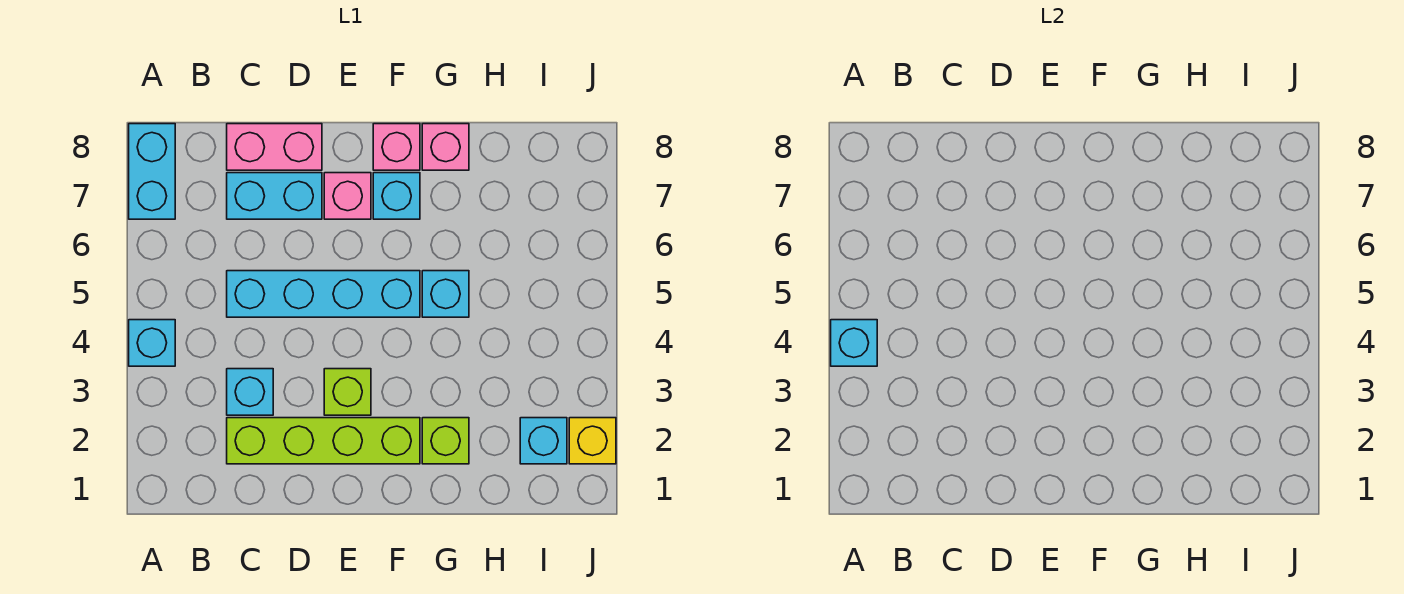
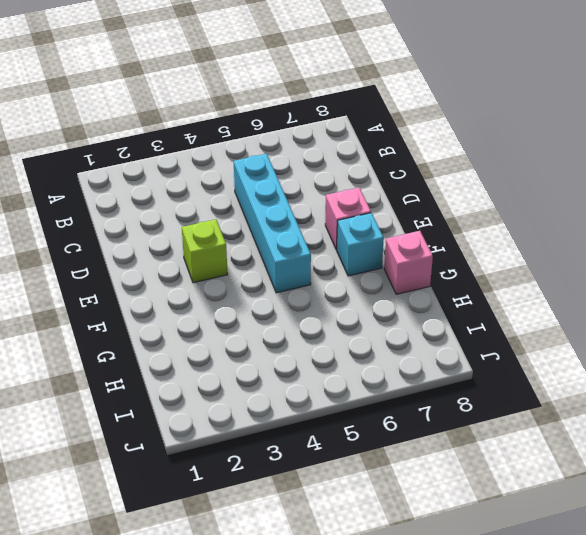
none -> cyan 1x1 brick [129,320,175,366]
none -> cyan 1x2 brick [129,124,175,219]
none -> lime 1x4 brick [227,418,420,464]

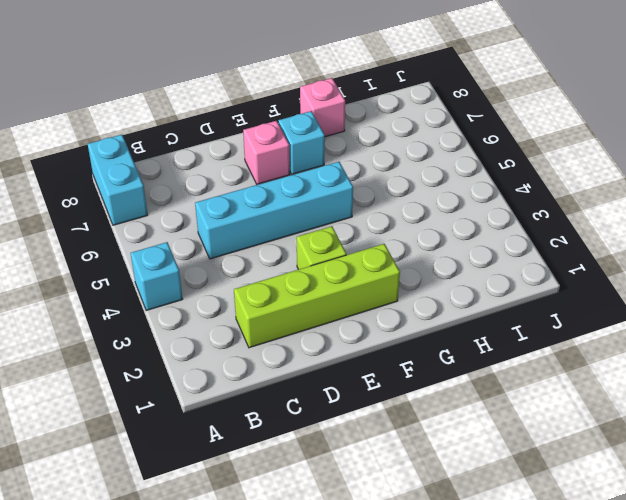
none -> cyan 1x1 brick [227,369,273,415]
none -> cyan 1x2 brick [227,173,322,219]
none -> pink 1x2 brick [227,124,322,170]

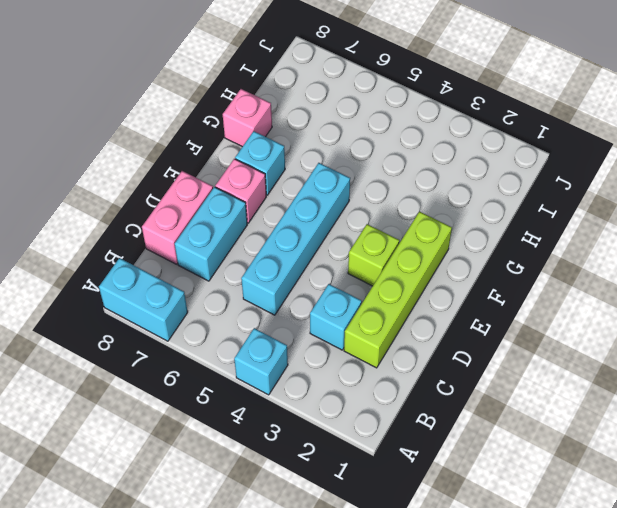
none -> pink 1x1 brick [373,124,420,170]
none -> lime 1x1 brick [422,418,469,464]
none -> cyan 1x1 brick [422,271,469,317]

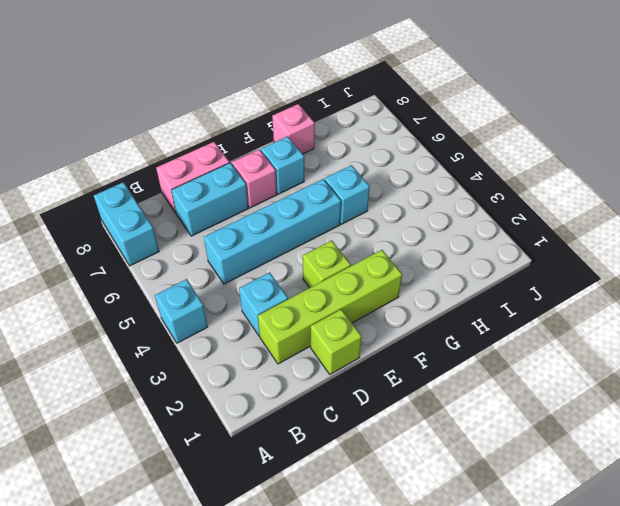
lime 1x1 brick [311,309,362,374] -> lime 1x1 brick moved to [422,418,469,464]
none -> pink 1x1 brick [373,124,420,170]
none -> cyan 1x1 brick [520,418,567,464]
none -> yellow 1x1 brick [569,418,616,464]

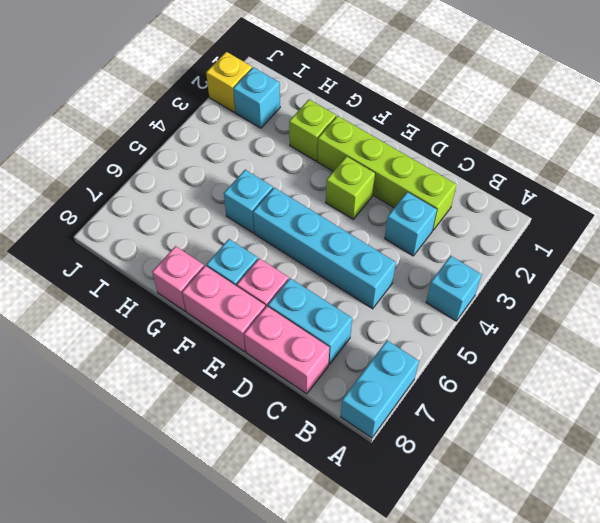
pink 1x2 brick [182,266,265,352] -> pink 1x1 brick [373,124,420,170]
none -> cyan 1x1 brick [831,320,877,366]

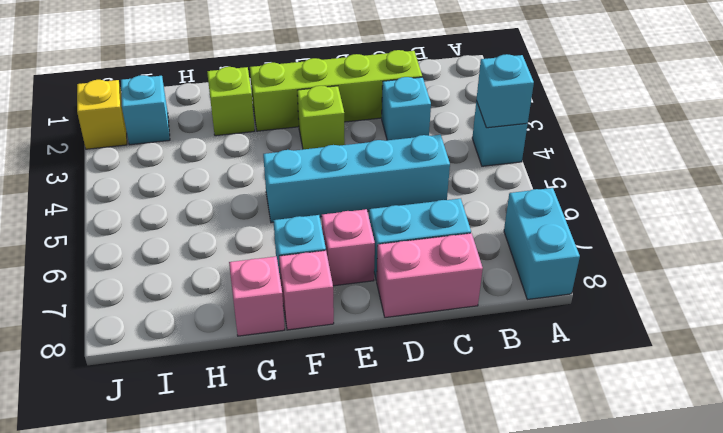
none -> cyan 1x1 brick [422,271,469,317]

